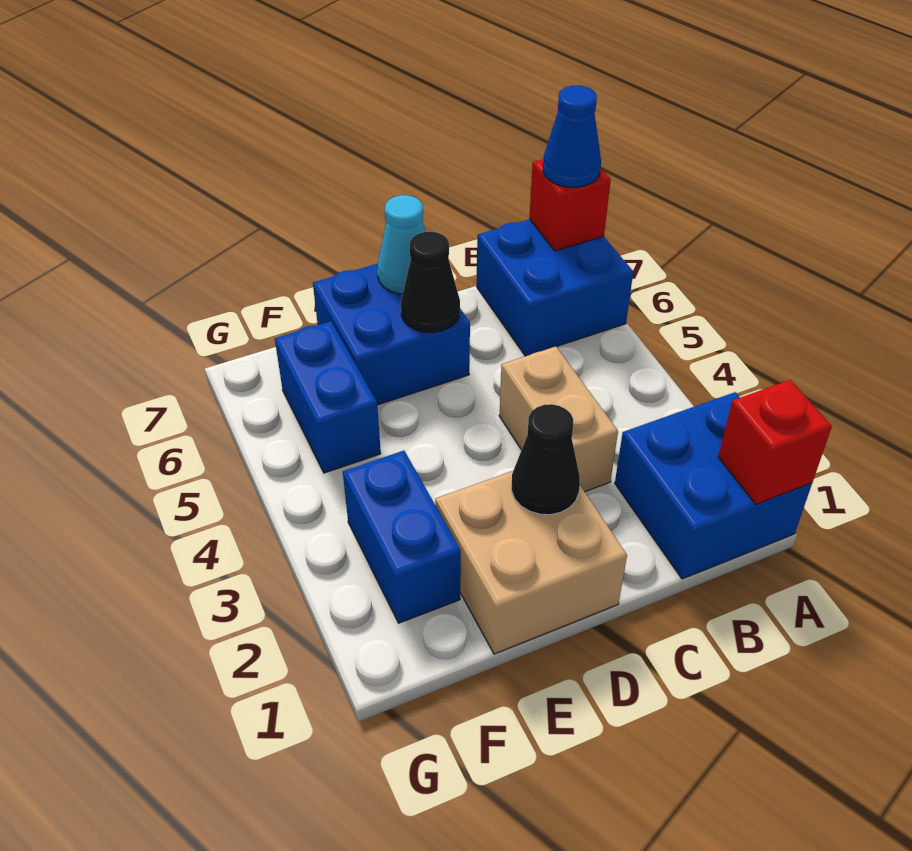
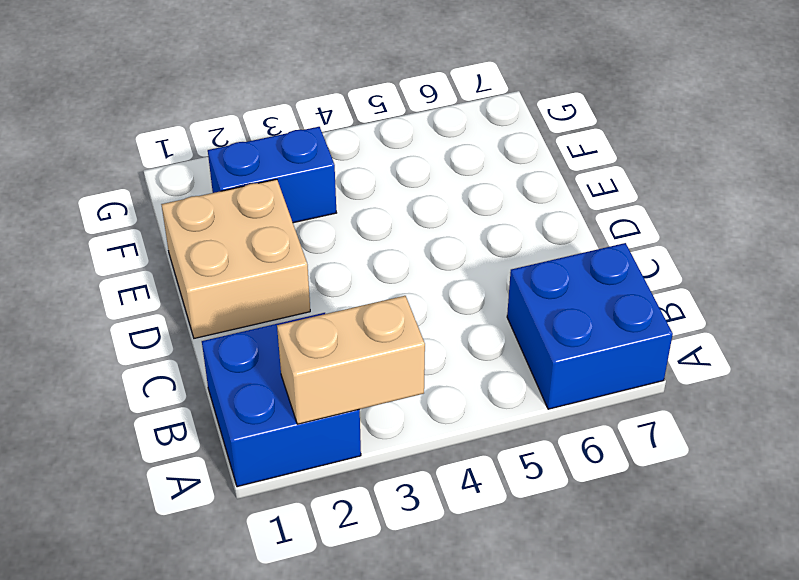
tan 1x2 brick [277,296,425,424] -> tan 1x2 brick moved to [499,347,618,492]
none -> blue 2x2 brick [313,264,470,405]
none -> blue 1x2 brick [275,321,381,473]
none -> red 1x1 brick [718,380,832,504]

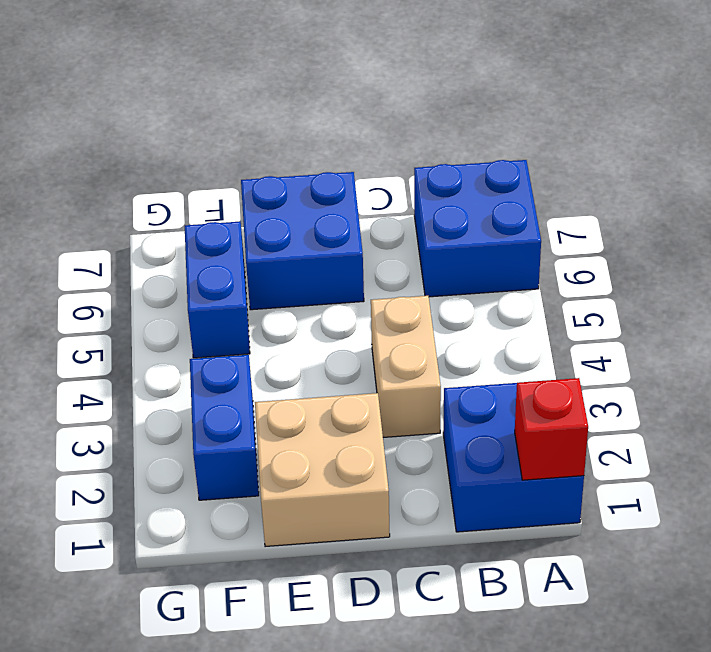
none -> red 1x1 brick [529,159,611,251]
none -> black 1x1 cone [512,404,580,515]
none -> black 1x1 cone [401,232,460,332]

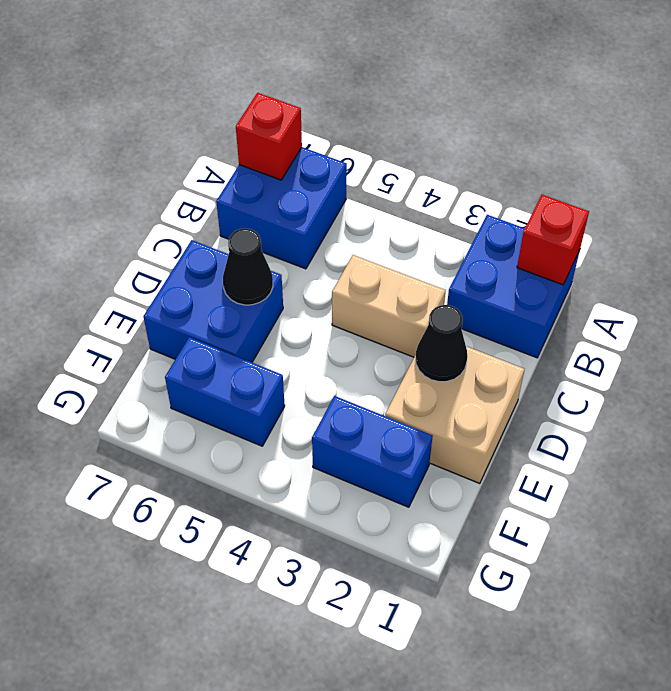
none -> cyan 1x1 cone [377,195,426,294]
none -> blue 1x1 cone [543,85,601,187]

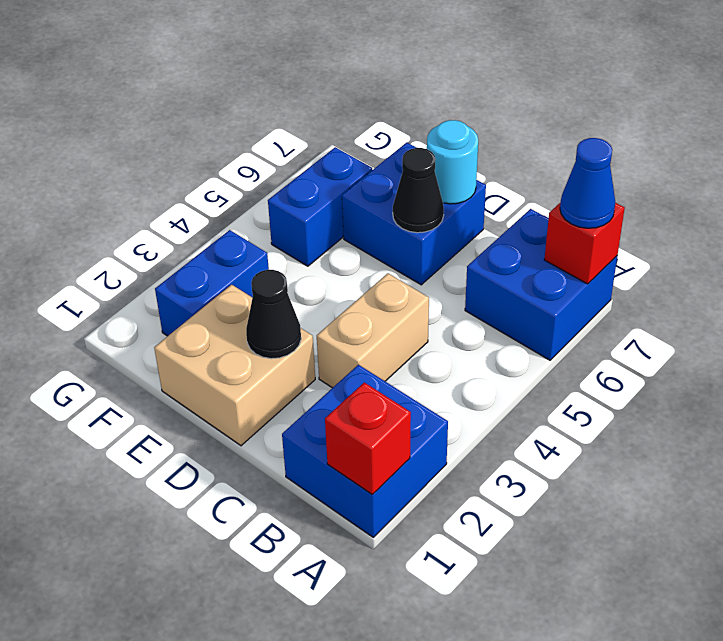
cyan 1x1 round brick [427,120,478,204] -> cyan 1x1 cone [377,195,426,294]

